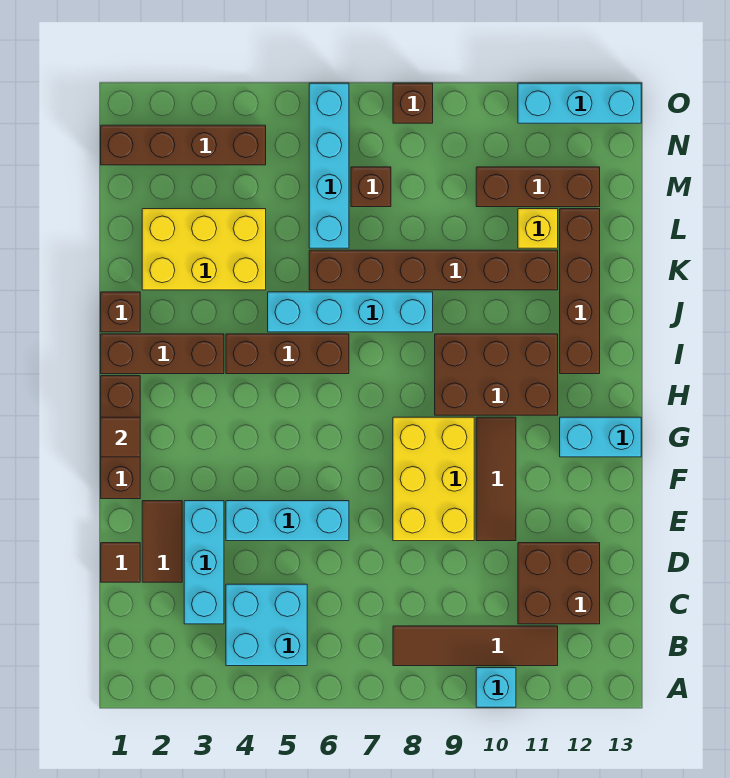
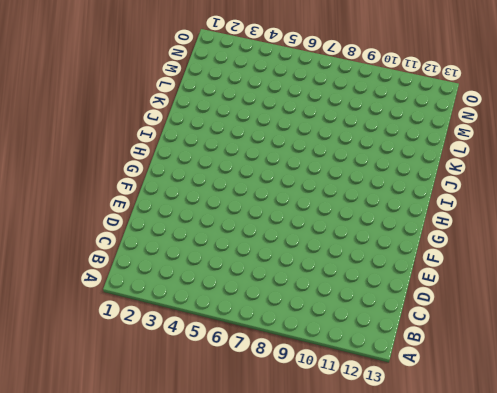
none -> cyan 1x1 brick [476,668,516,707]
none -> cyan 2x2 brick [226,584,307,666]
none -> brown 1x4 tile [393,626,558,666]

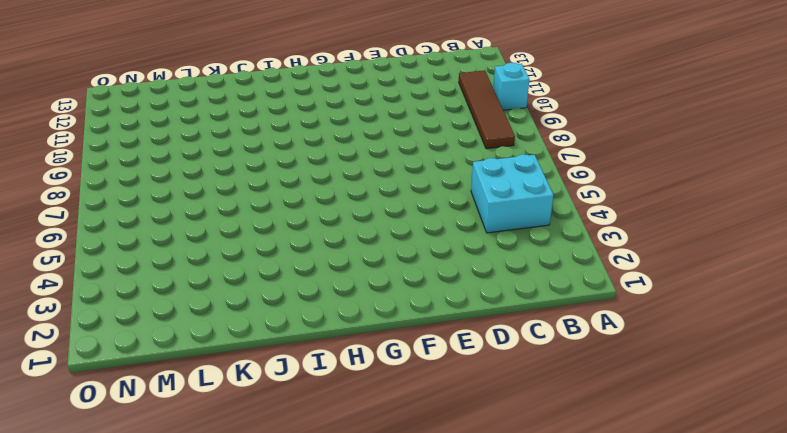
none -> cyan 1x3 brick [184,501,224,624]
none -> brown 2x2 brick [518,543,600,624]
none -> brown 1x1 tile [101,543,140,582]

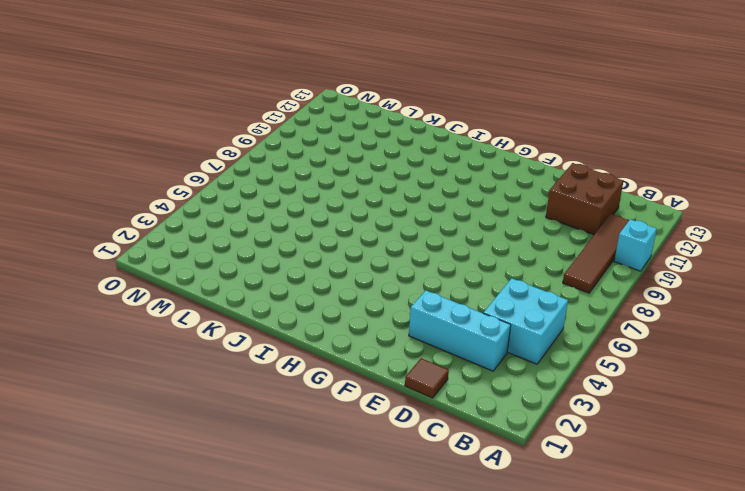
none -> brown 1x2 tile [142,501,182,582]
none -> cyan 1x3 brick [226,501,349,541]
none -> yellow 2x3 brick [393,417,474,541]

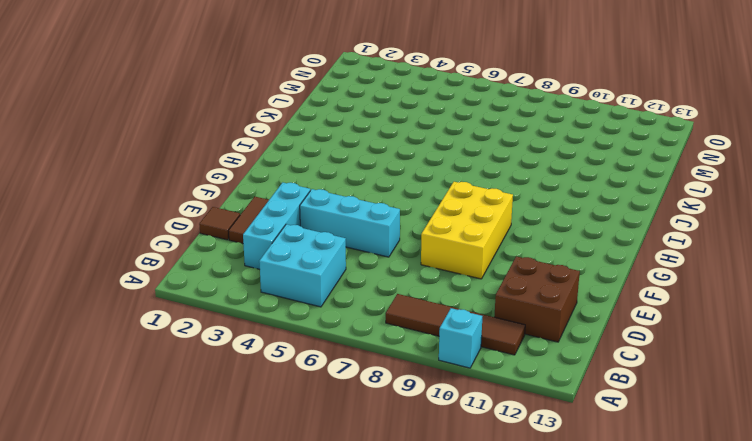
none -> brown 1x3 tile [476,417,516,541]
none -> brown 1x3 brick [101,376,140,499]
none -> cyan 1x2 brick [560,417,641,457]

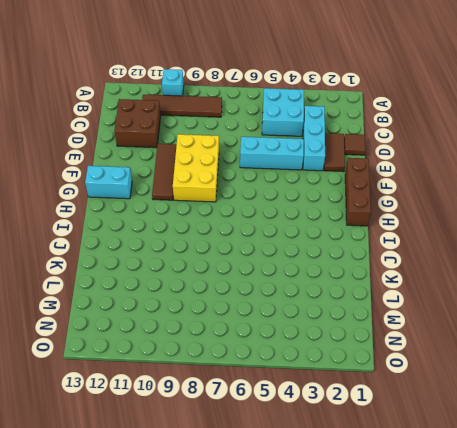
none -> brown 2x3 brick [435,334,558,415]
none -> brown 1x3 brick [101,334,224,374]
none -> brown 1x3 brick [226,334,349,374]

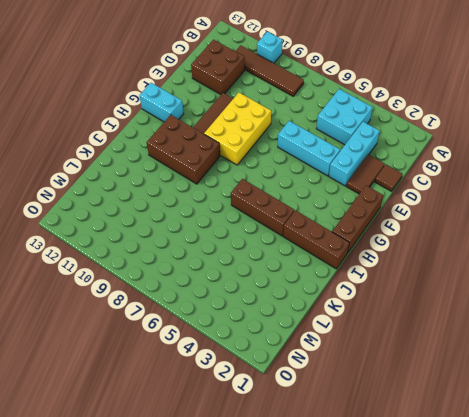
none -> brown 1x4 brick [560,209,600,374]
none -> brown 1x1 brick [101,292,140,332]
none -> cyan 1x4 brick [268,292,433,332]

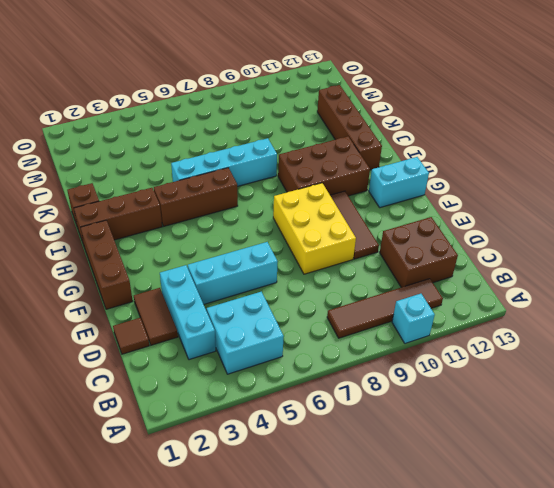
none -> yellow 2x3 brick [142,209,266,290]
none -> brown 1x6 brick [309,250,558,290]
none -> cyan 1x4 brick [309,83,349,248]

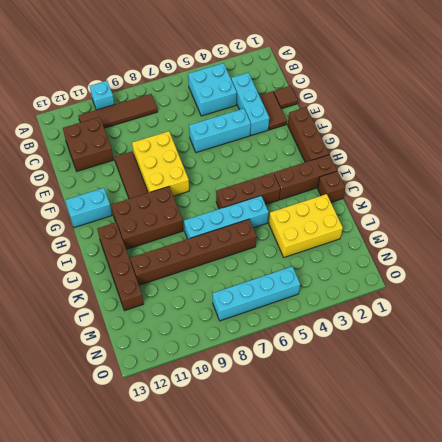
cyan 1x4 brick [212,267,300,321] -> cyan 1x4 brick turned to [309,83,349,248]
none -> yellow 1x1 brick [518,209,558,248]
none -> brown 1x1 brick [351,167,391,207]
none -> brown 1x3 brick [476,167,600,207]

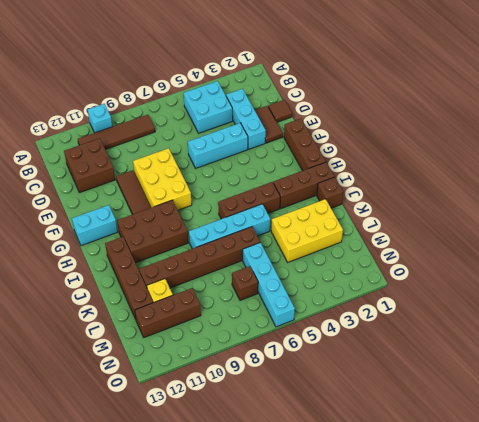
none -> brown 1x4 brick [101,125,266,165]
none -> brown 1x1 brick [393,83,433,123]
none -> cyan 1x3 brick [518,83,641,123]

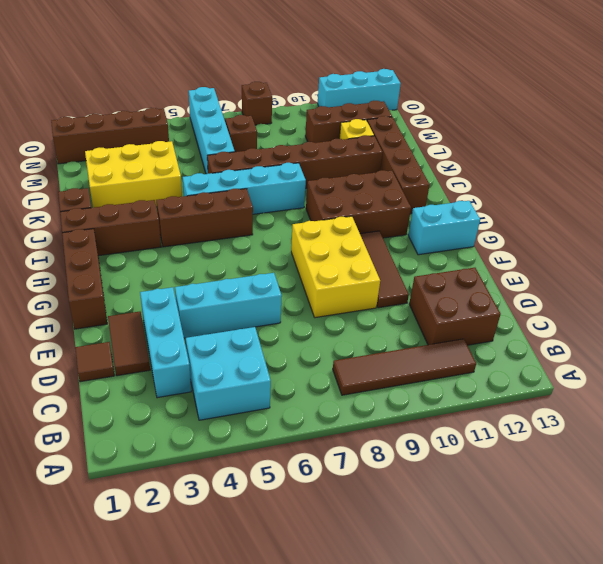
none -> cyan 1x1 brick [476,668,516,707]
none -> brown 1x1 tile [101,417,140,457]

